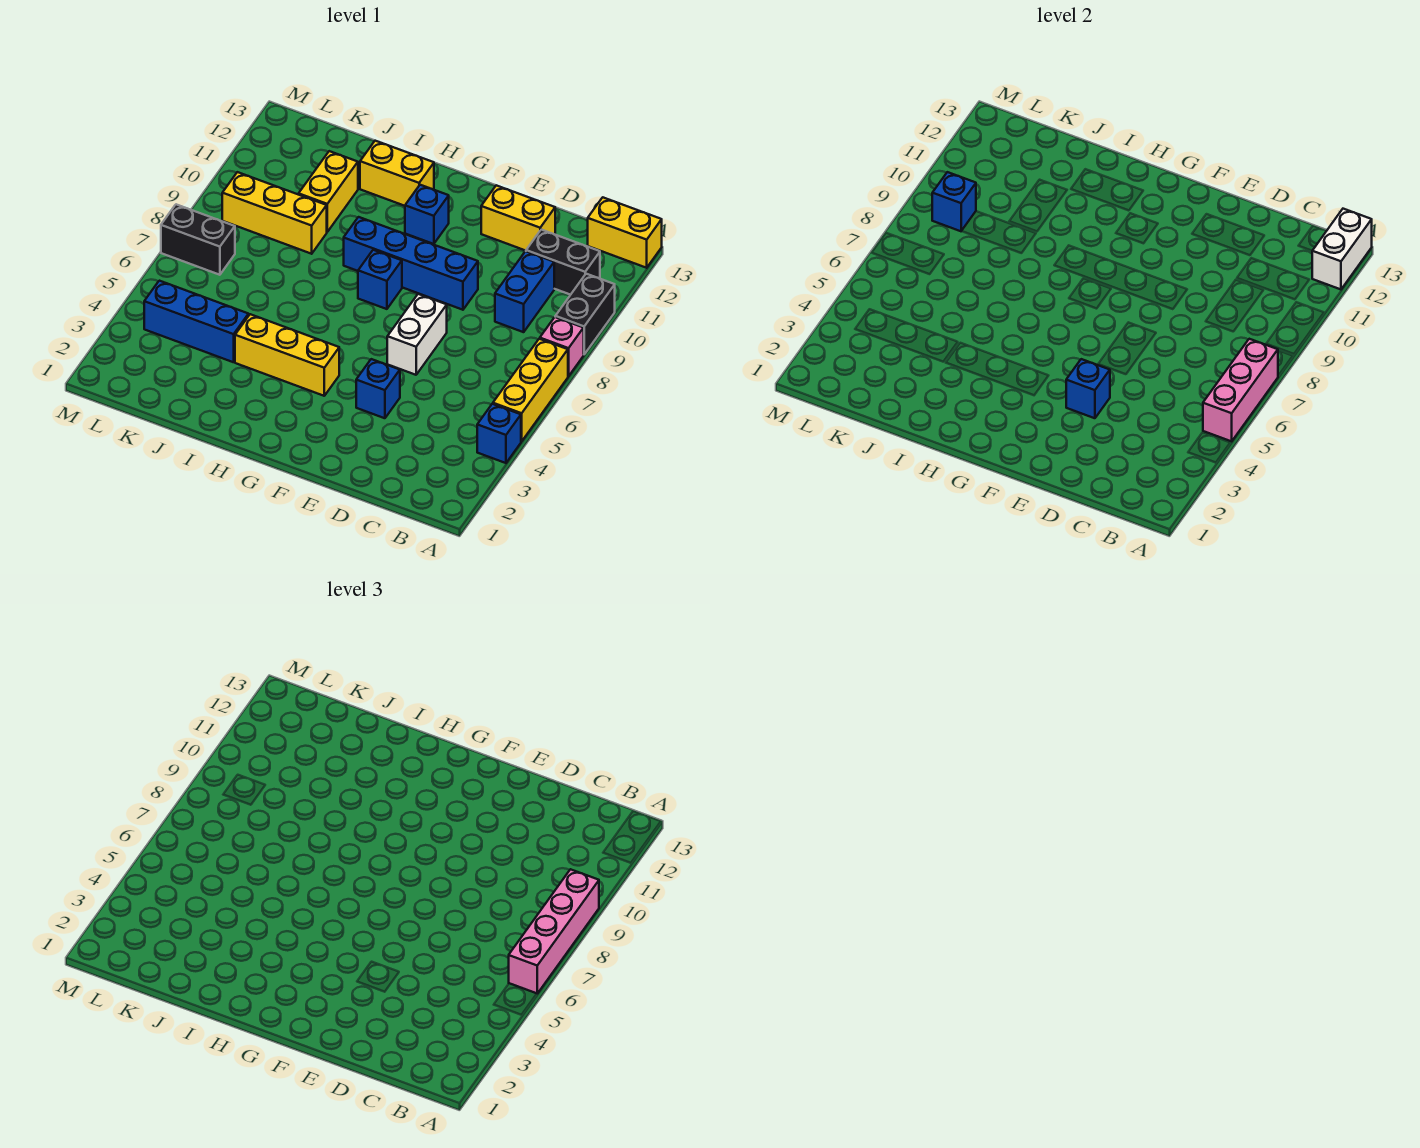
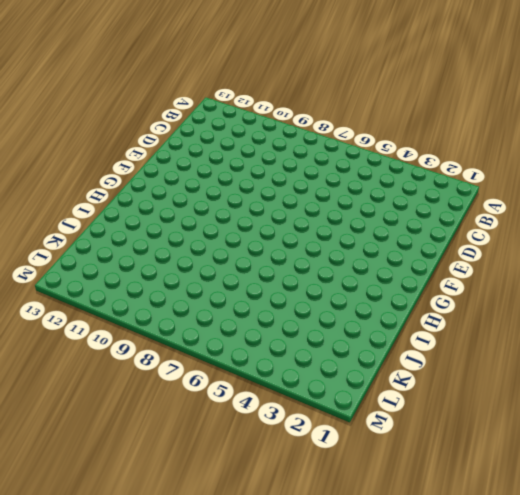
none -> blue 1x1 brick [477,404,521,463]
none -> yellow 1x3 brick [493,339,568,441]
none -> pink 1x1 brick [540,317,584,376]

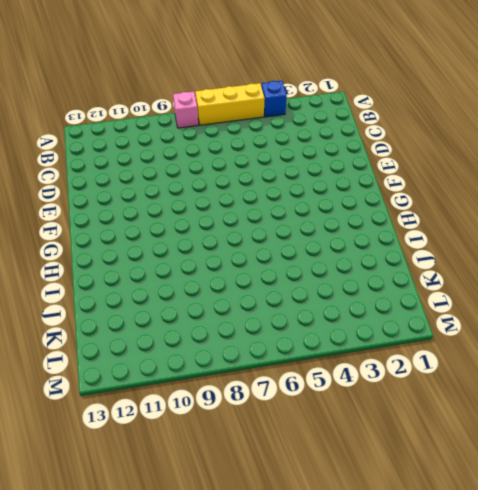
none -> black 1x2 brick [555,274,615,354]
none -> yellow 1x2 brick [588,197,662,268]
none -> black 1x2 brick [526,230,600,295]

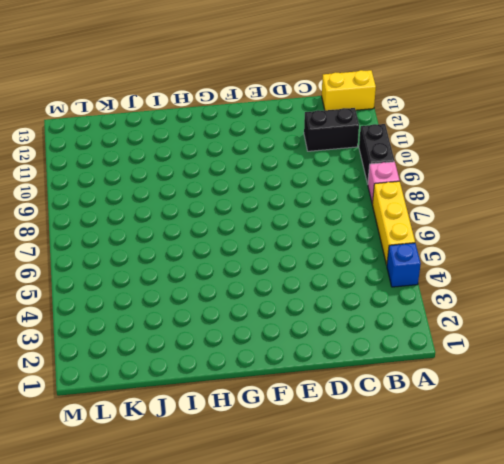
none -> blue 1x2 brick [495,251,554,332]
none -> yellow 1x2 brick [481,185,555,251]
none -> blue 1x1 brick [356,359,400,418]

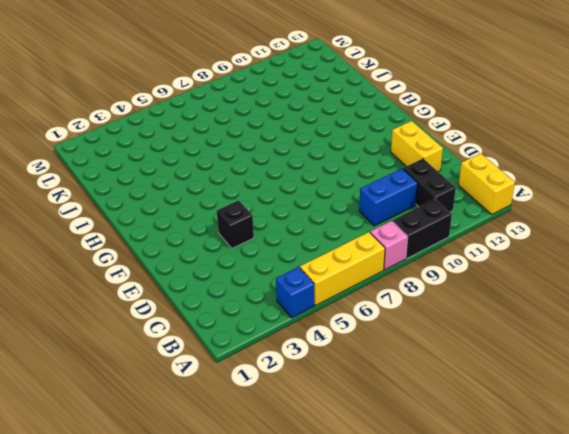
black 1x1 brick [217,200,254,248] -> blue 1x1 brick [356,359,400,418]
none -> white 1x2 brick [387,294,447,375]
none -> blue 1x4 brick [344,217,478,310]
none -> yellow 1x3 brick [235,314,339,396]

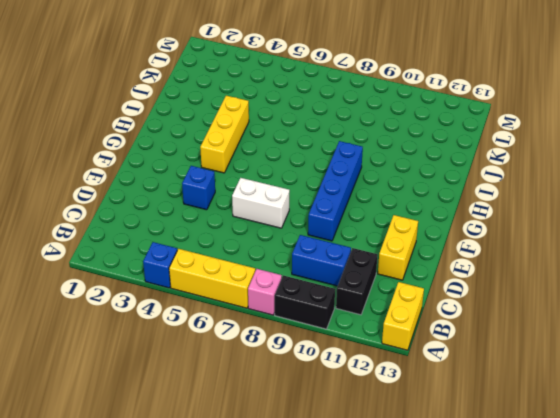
none -> blue 1x1 brick [358,250,402,309]
none -> blue 1x1 brick [405,185,449,244]
none -> yellow 1x2 brick [360,141,434,206]

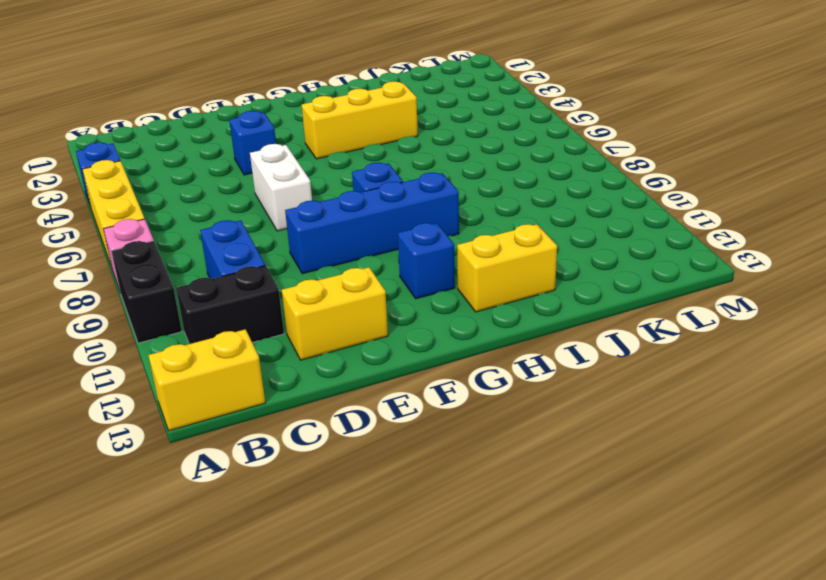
none -> blue 1x3 brick [144,281,249,362]
none -> yellow 1x3 brick [222,172,327,254]
none -> yellow 1x2 brick [299,151,358,232]

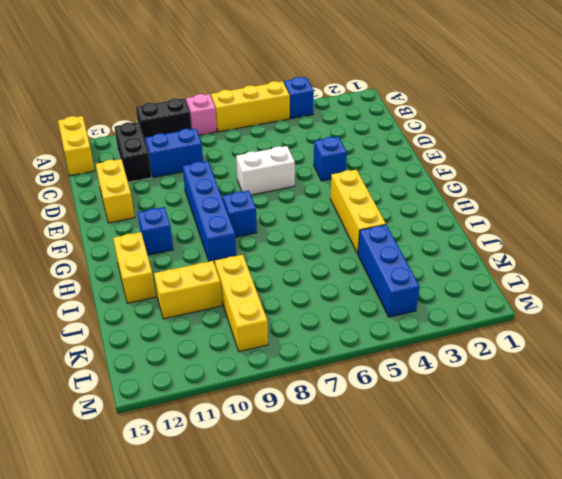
none -> black 1x2 brick [161,204,235,275]
none -> pink 1x3 brick [1203,339,1278,441]
none -> white 1x2 brick [1312,209,1372,289]

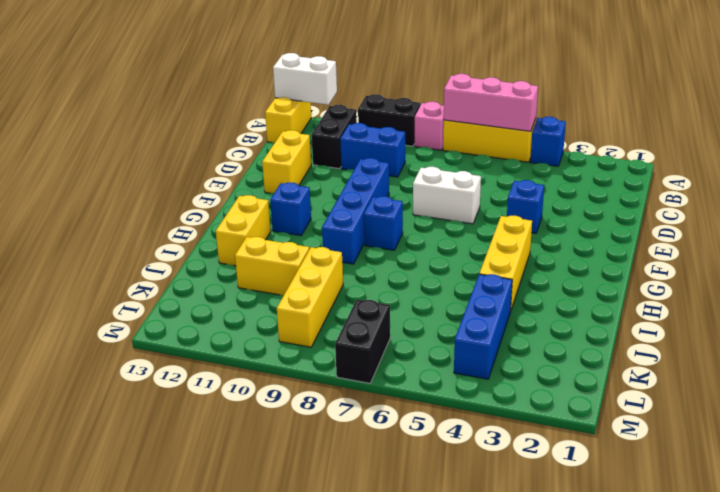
none -> blue 1x1 brick [1066,359,1110,418]
none -> blue 1x1 brick [932,172,976,231]
none -> pink 1x4 brick [509,869,599,993]

